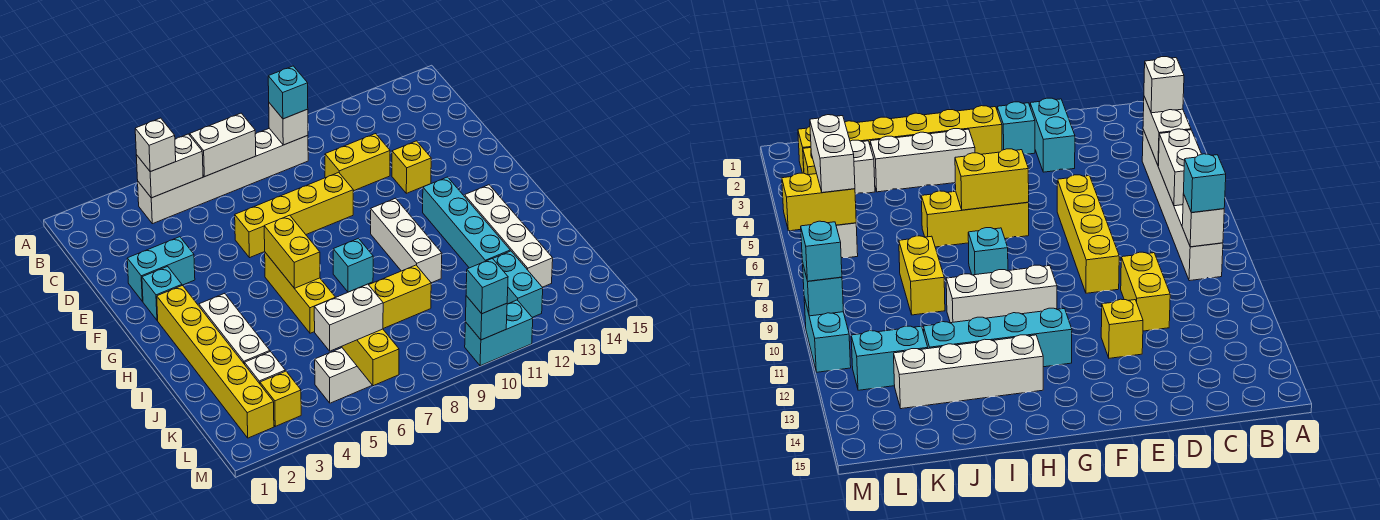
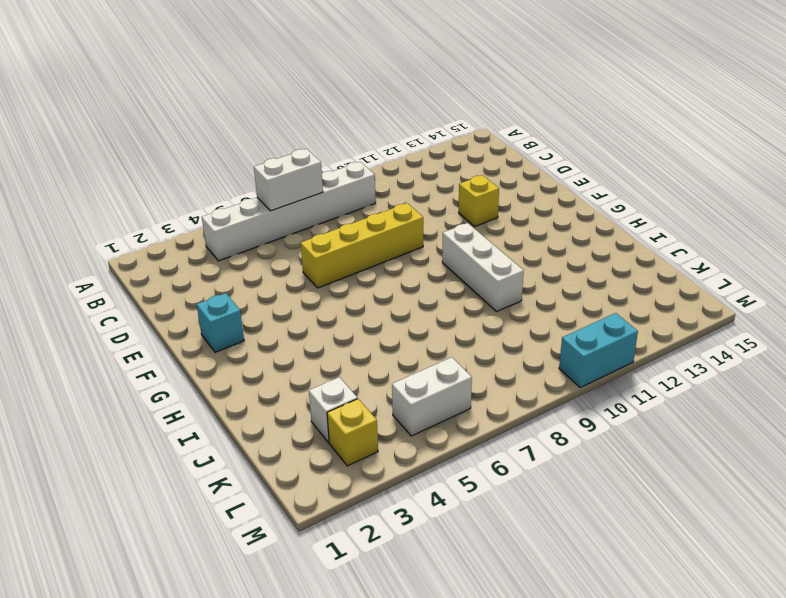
none -> yellow 1x2 brick [325,134,390,191]
none -> cyan 1x2 brick [127,237,195,301]
none -> yellow 1x6 brick [157,285,274,438]

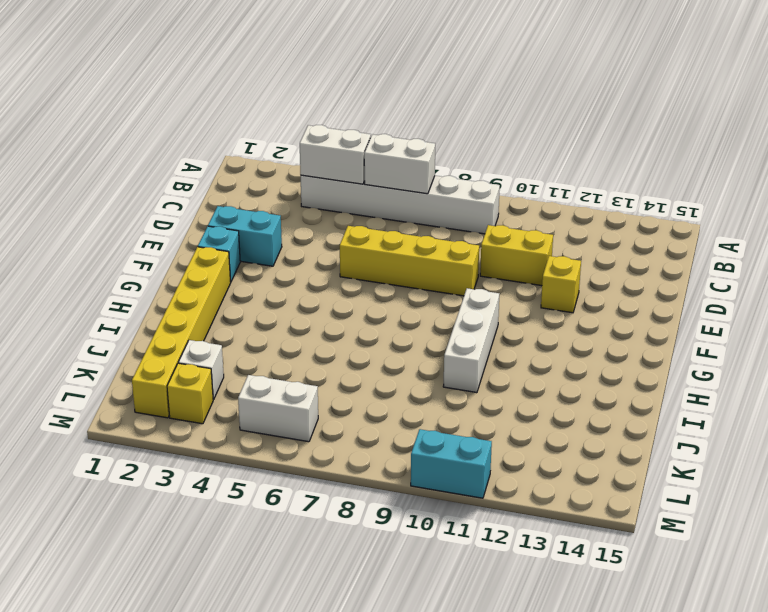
none -> yellow 1x3 brick [265,253,335,333]
none -> cyan 1x4 brick [423,177,510,268]
none -> white 1x3 brick [199,293,270,364]

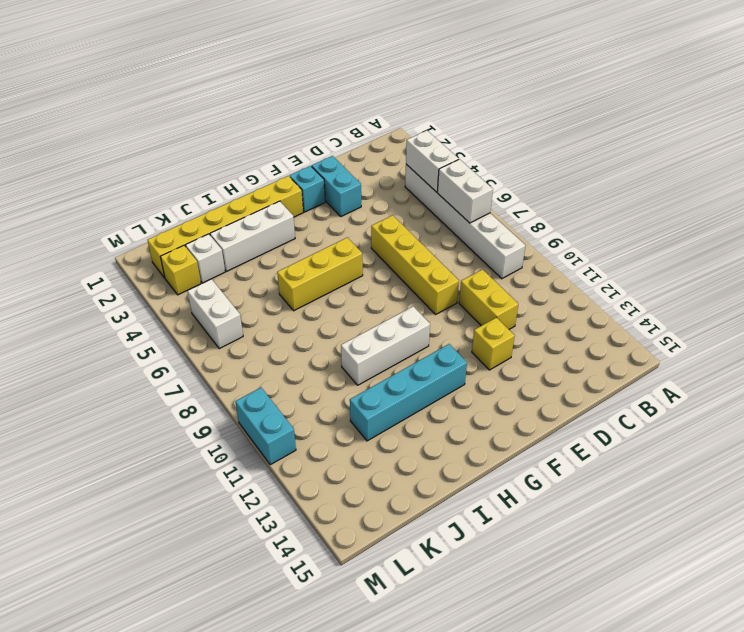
none -> cyan 1x1 brick [333,238,373,292]
none -> white 1x4 brick [465,185,553,287]
none -> yellow 1x2 brick [369,265,431,329]

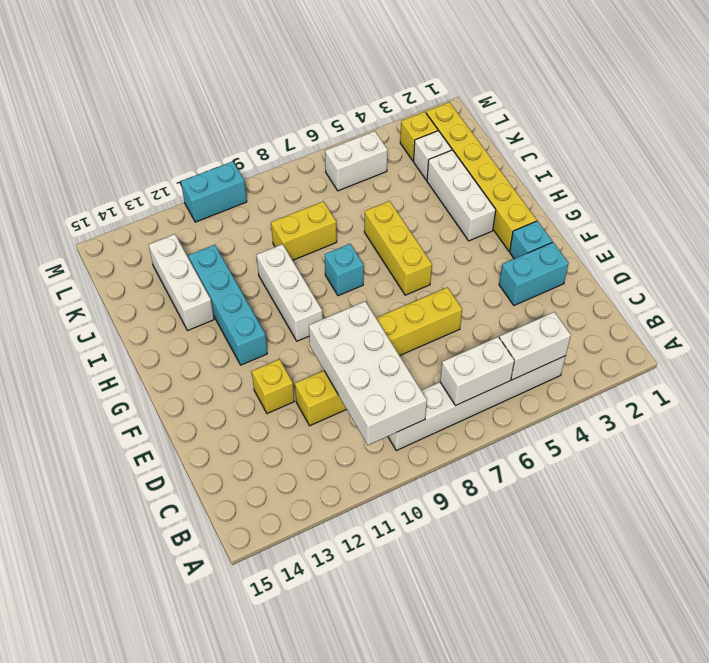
white 2x4 brick [309,301,427,445] -> white 1x1 brick [269,103,308,145]
white 1x3 brick [149,234,214,331] -> white 1x4 brick [465,185,553,287]
none -> cyan 1x2 brick [493,251,543,317]
none -> yellow 1x2 brick [264,215,320,288]
none -> yellow 1x2 brick [342,329,399,386]

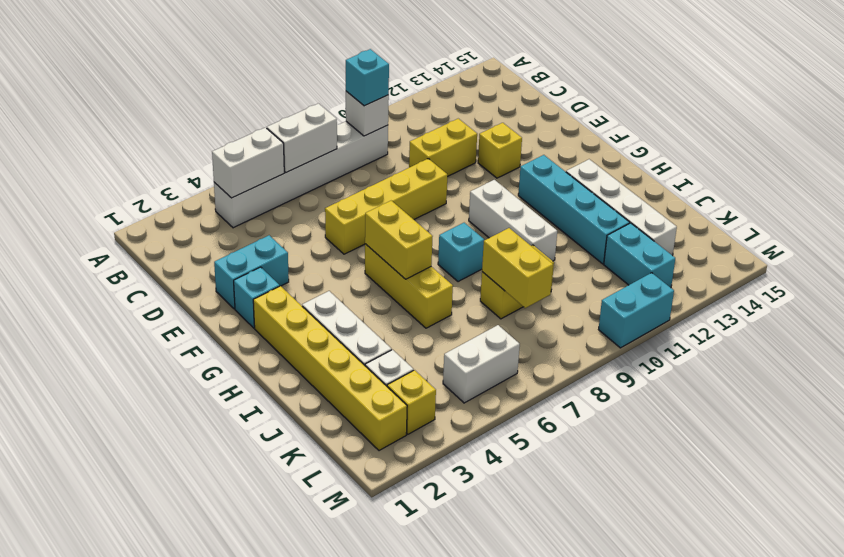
yellow 1x2 brick [482,228,553,308] -> yellow 1x2 brick moved to [342,329,399,386]
none -> cyan 1x1 brick [465,296,507,340]
none -> white 1x1 brick [135,118,176,172]
none -> white 1x2 brick [314,284,383,351]

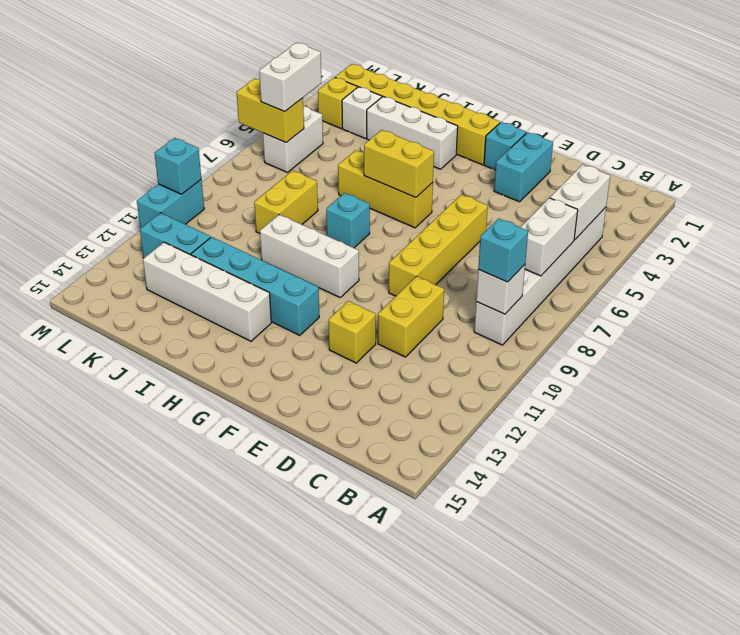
none -> white 1x1 brick [135,118,176,172]
none -> cyan 1x1 brick [466,259,508,314]

